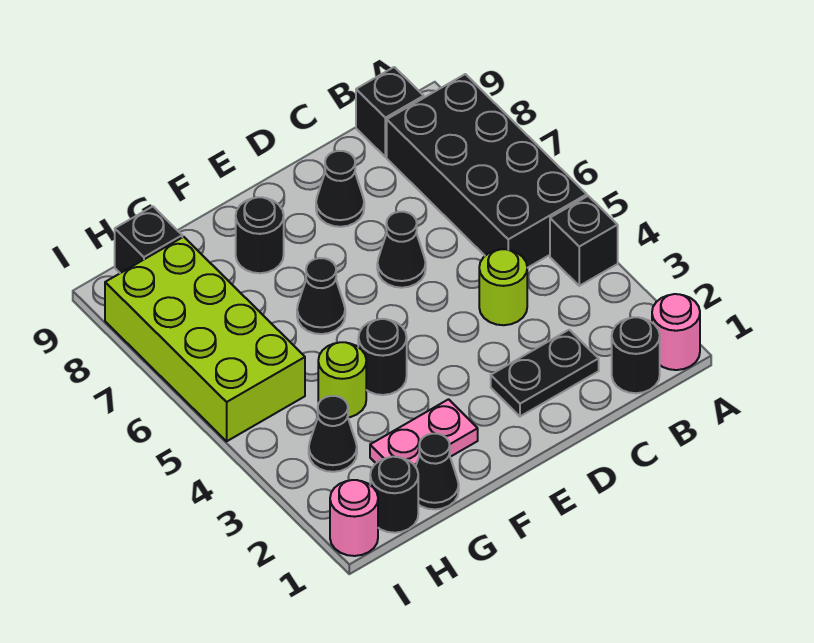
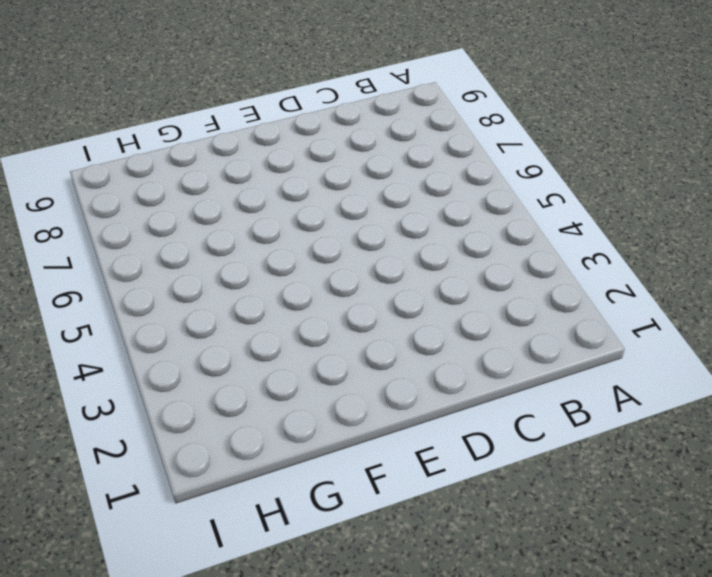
none -> pink 1x1 round brick [652,294,700,370]
none -> black 1x1 brick [550,196,618,286]
none -> black 2x4 brick [387,74,587,268]

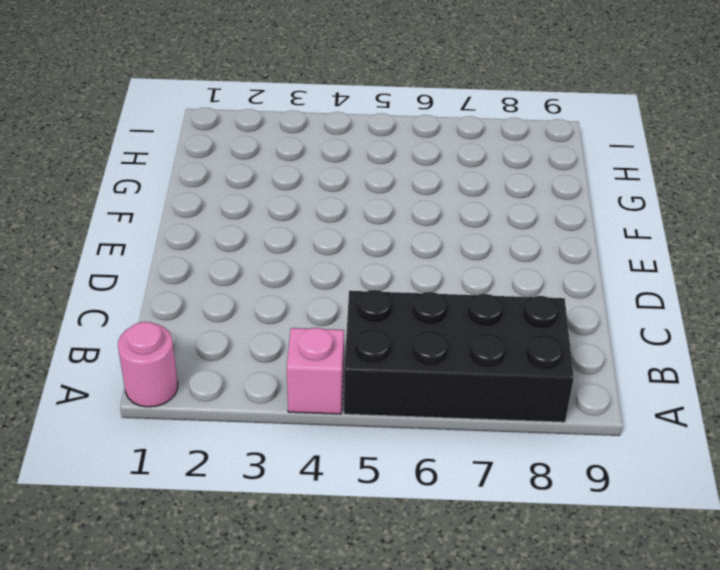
pink 1x1 brick [287,328,344,414] -> black 1x1 brick [550,196,618,286]
none -> black 1x1 round brick [612,317,660,393]
none -> black 1x1 brick [356,67,424,157]
none -> black 1x2 plate [491,330,599,416]

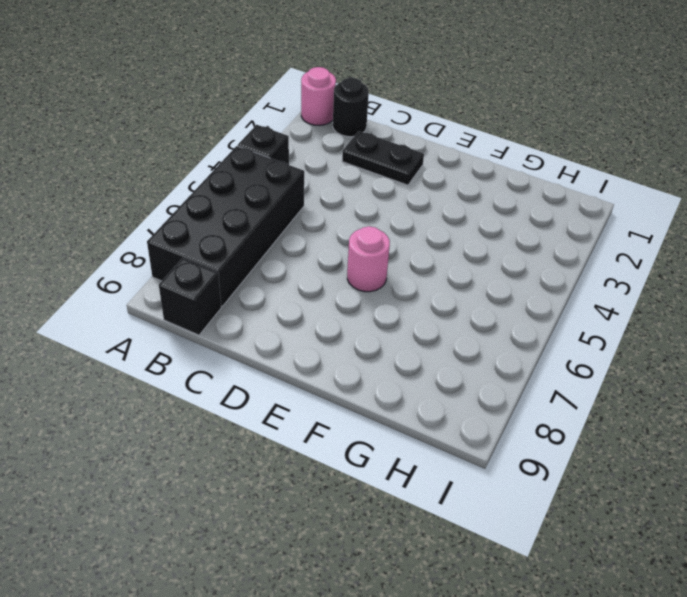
pink 1x1 round brick [347,226,390,292] -> pink 1x1 round brick moved to [330,480,378,556]
none -> lime 1x1 round brick [479,249,527,325]
none -> black 1x1 cone [377,212,426,288]
none -> black 1x1 cone [316,151,364,227]

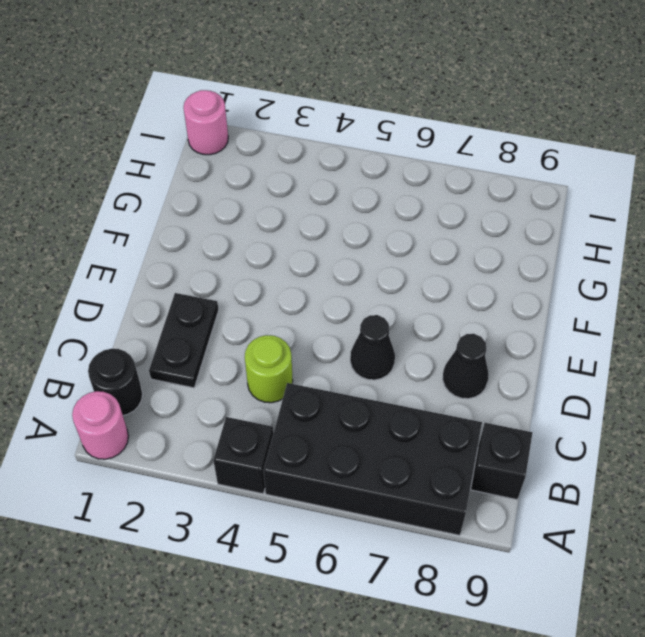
none -> pink 1x2 plate [370,399,478,467]
none -> black 1x1 round brick [358,319,407,395]
none -> black 1x1 cone [297,258,345,334]

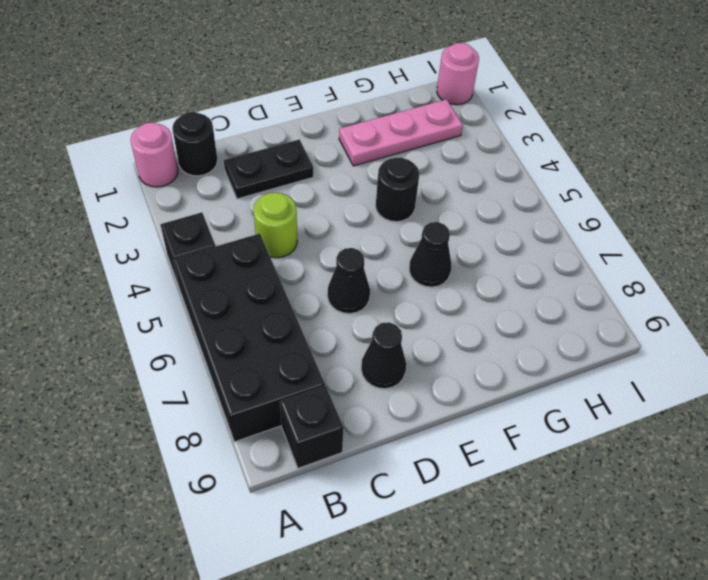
pink 1x3 plate [339,99,463,166] -> pink 1x2 plate [370,399,478,467]
none -> black 1x1 round brick [236,197,284,273]
none -> black 1x1 cone [416,434,459,509]
none -> lime 1x1 round brick [318,342,366,417]

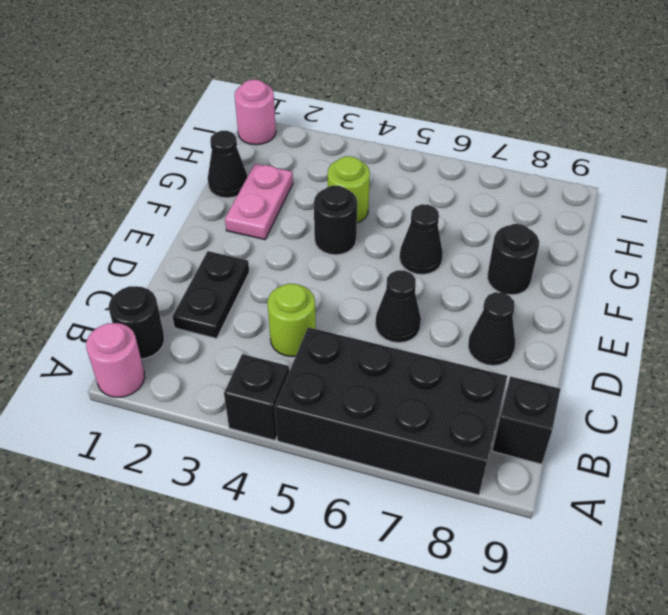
none -> black 1x1 round brick [370,457,418,533]
none -> black 1x1 cone [309,396,357,472]
none -> lime 2x4 brick [105,237,305,441]

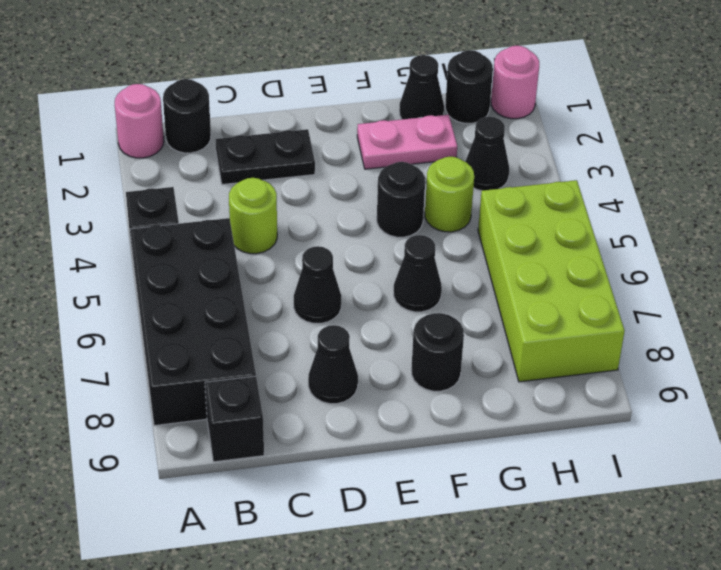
none -> black 1x1 brick [115,206,182,273]

